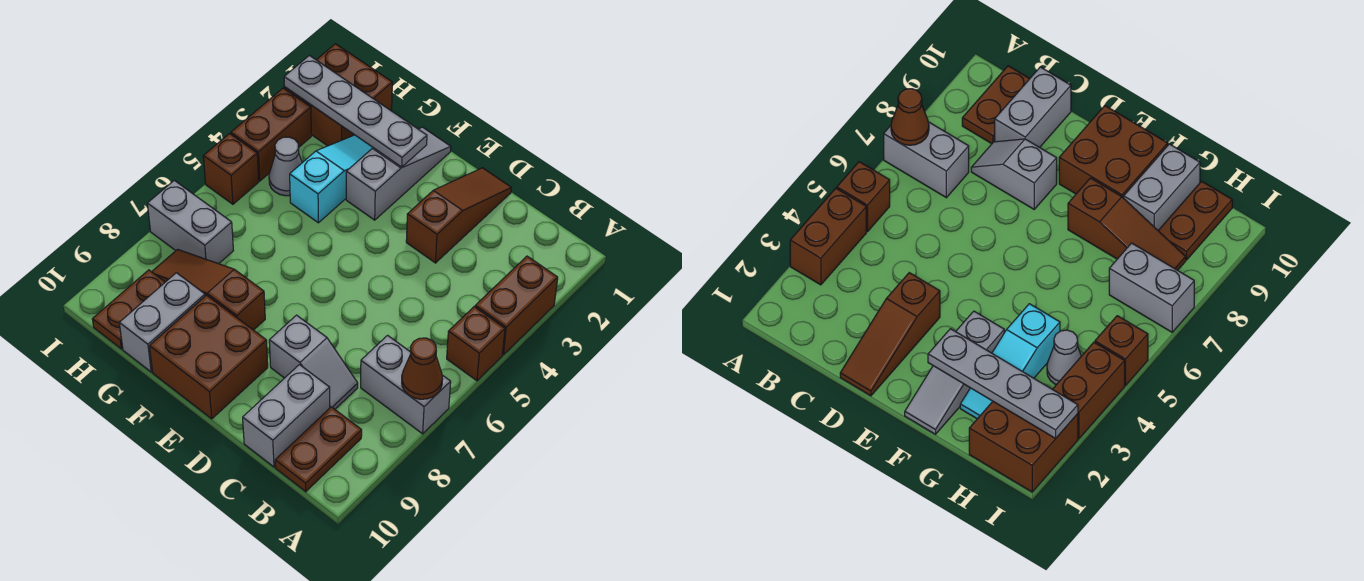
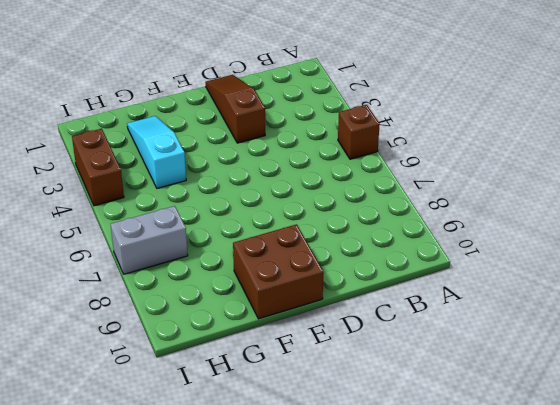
none -> brown 1x2 brick [475,256,558,355]
none -> grey 1x2 brick [361,335,451,434]
none -> brown 1x2 plate [275,407,362,492]

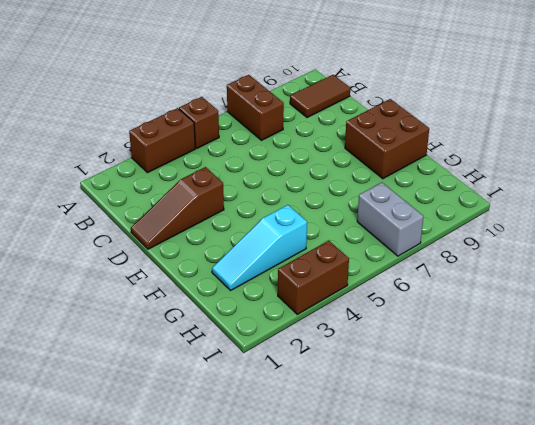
brown 1x2 brick [227,75,284,140] -> grey 1x2 brick [361,335,451,434]
brown 1x2 tile [290,75,350,118] -> brown 1x2 plate [275,407,362,492]
none -> grey 1x2 slope [269,315,358,409]
none -> grey 1x2 brick [243,365,330,467]
none -> grey 1x3 slope [346,127,451,220]

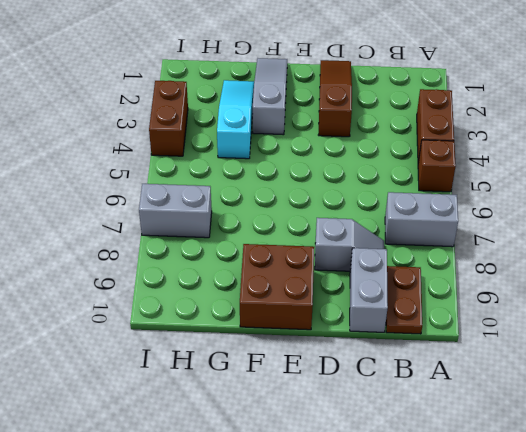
none -> brown 1x3 slope [152,249,265,330]
none -> grey 1x2 brick [119,273,205,372]
none -> brown 2x2 brick [285,44,392,146]

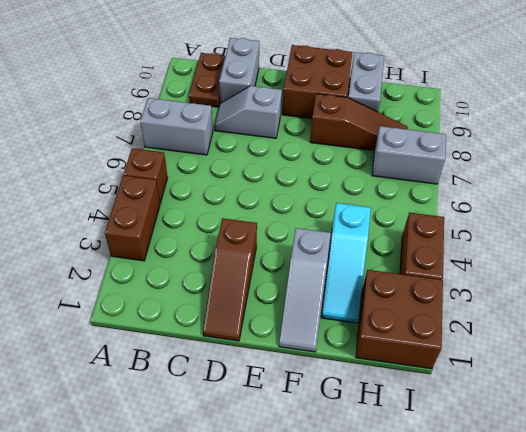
none -> grey 1x1 cone [269,137,302,196]
none -> brown 1x2 plate [92,270,165,349]
none -> brown 1x1 brick [203,134,259,204]

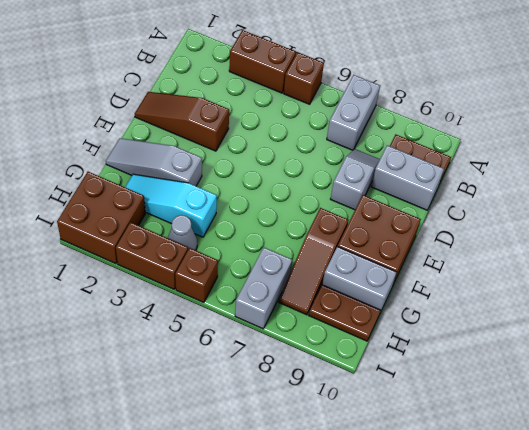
none -> brown 1x1 cone [402,338,443,399]
none -> grey 1x4 plate [284,55,427,167]

